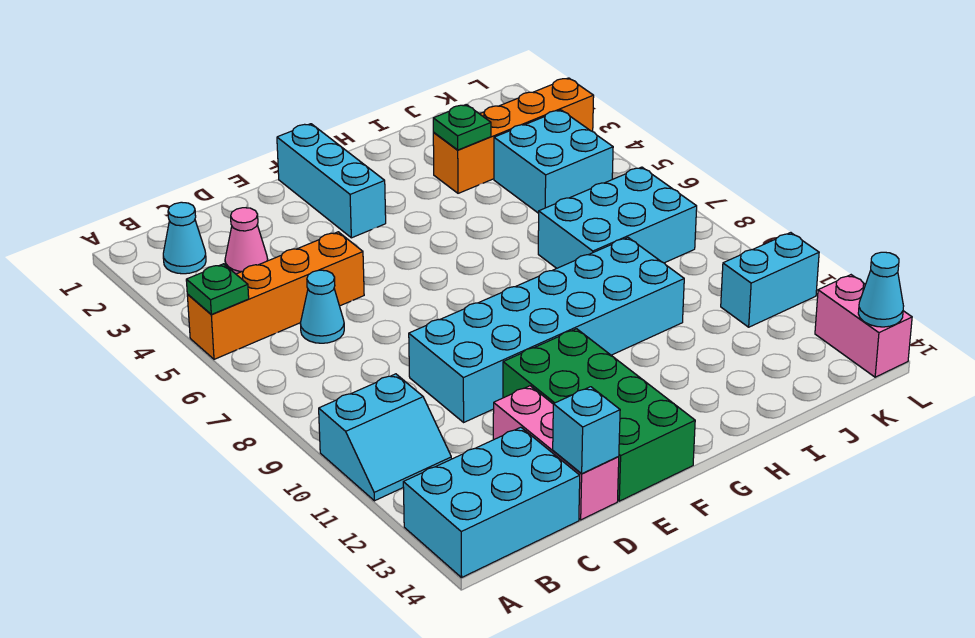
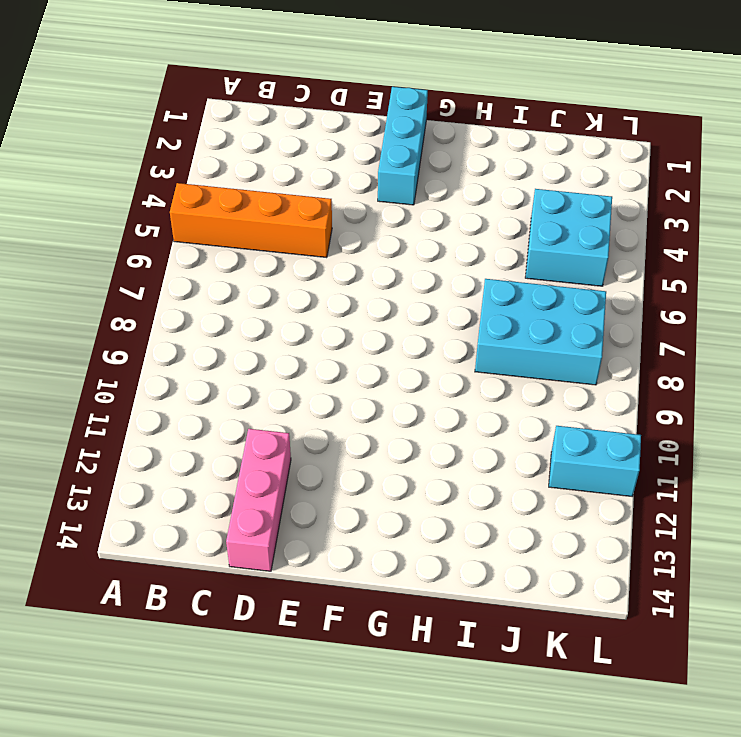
none -> cyan 2x2 slope [319,374,451,501]
none -> cyan 2x3 brick [403,427,580,578]
none -> cyan 1x1 cone [163,202,206,274]

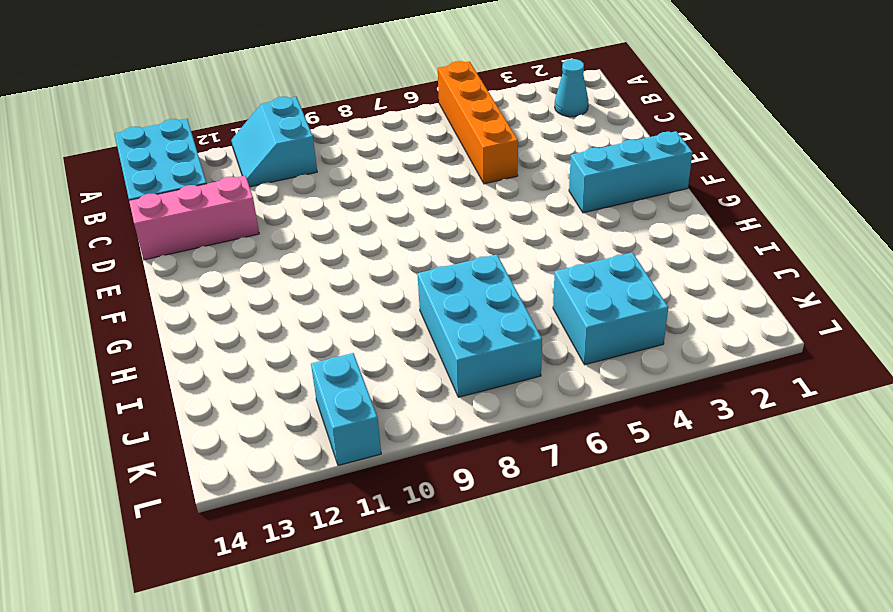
none -> pink 1x1 cone [225,208,268,274]
none -> cyan 1x1 cone [300,270,344,343]
none -> cyan 2x6 brick [409,238,684,422]

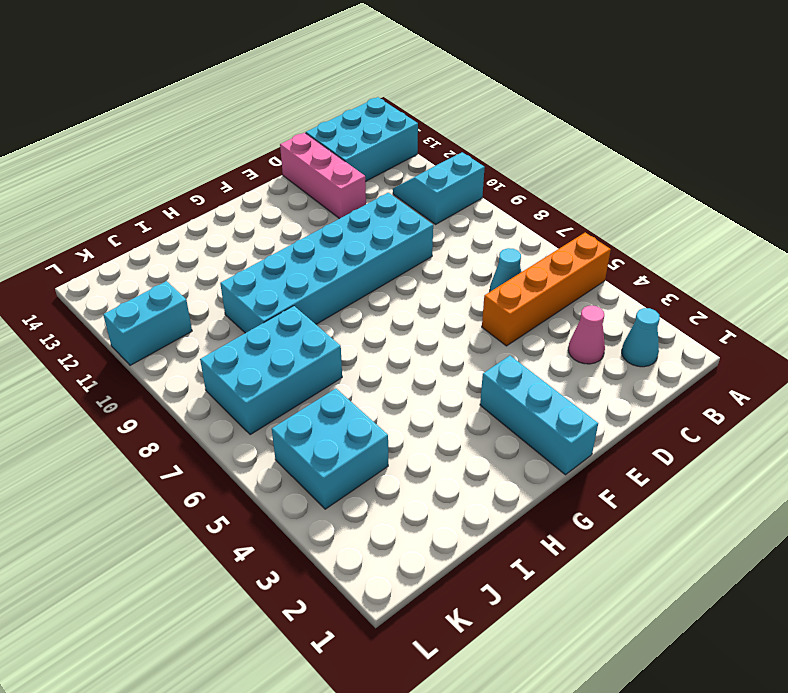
none -> green 2x4 brick [503,329,695,501]
none -> orange 1x4 brick [433,78,594,193]
none -> pink 1x2 brick [815,275,912,377]

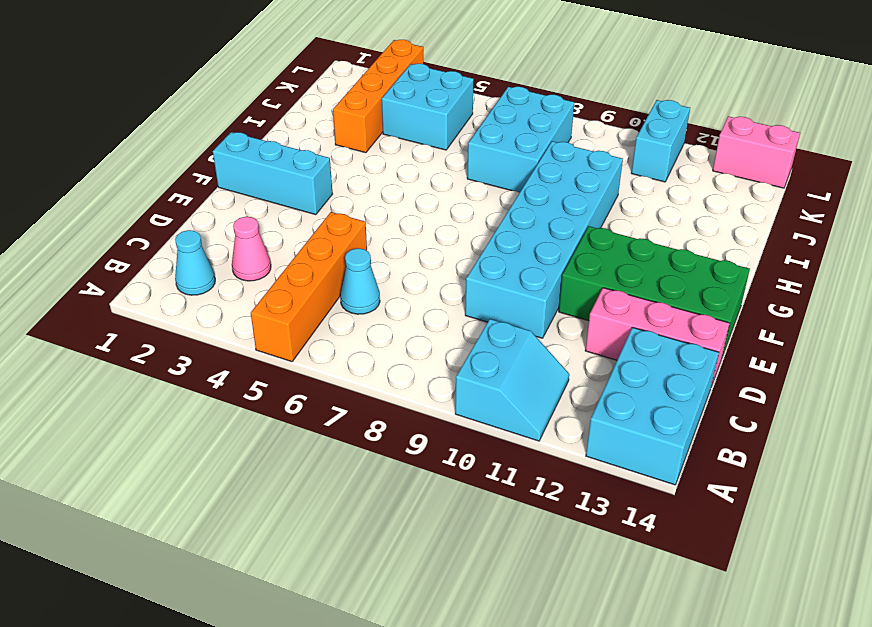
none -> green 1x1 plate [186,264,249,314]
none -> cyan 1x1 brick [553,387,620,474]
none -> green 1x1 plate [433,105,491,150]

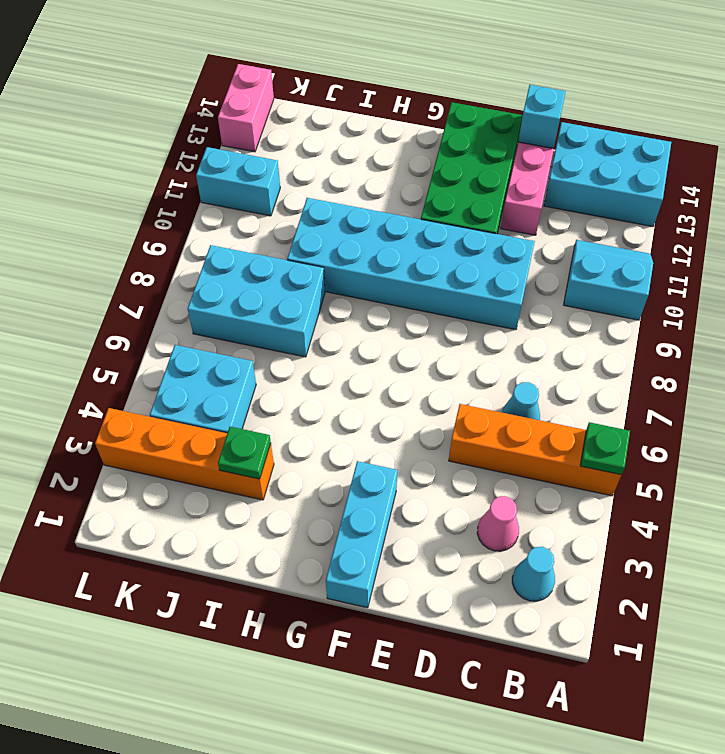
none -> cyan 1x1 cone [858,252,904,327]

